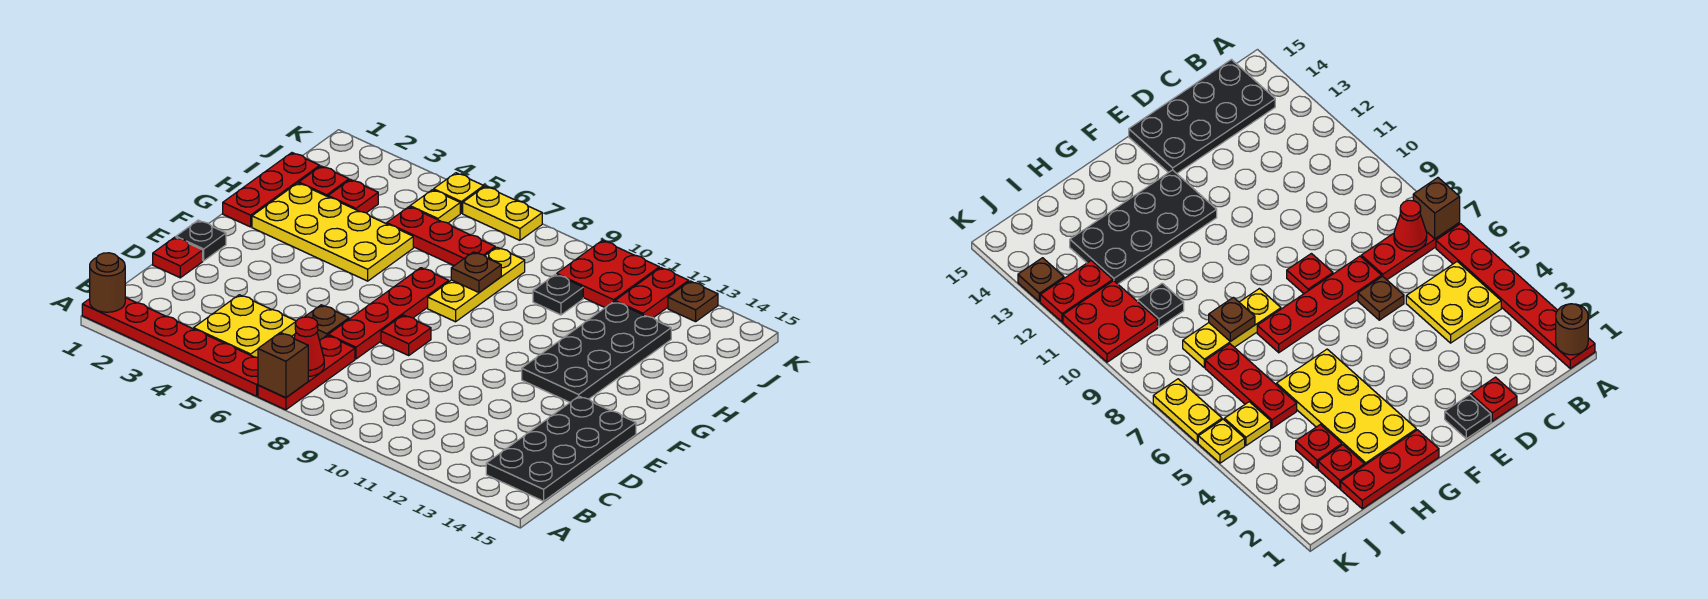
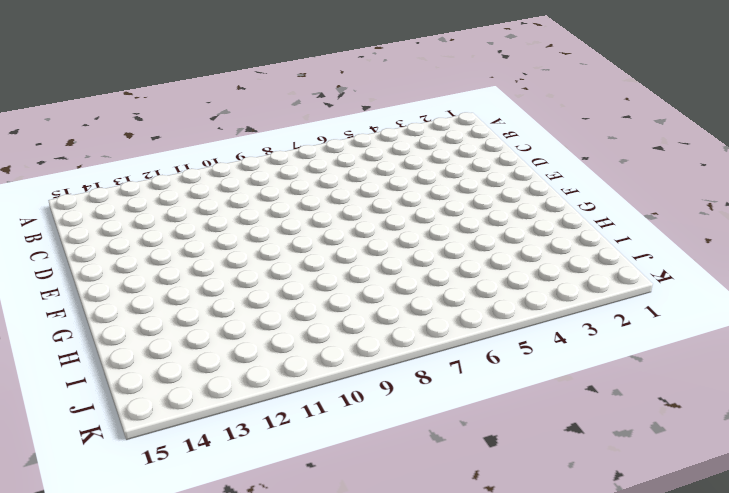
none -> red 1x6 plate [82,298,258,396]
none -> red 1x3 plate [258,335,355,410]
none -> yellow 2x2 plate [194,295,296,358]

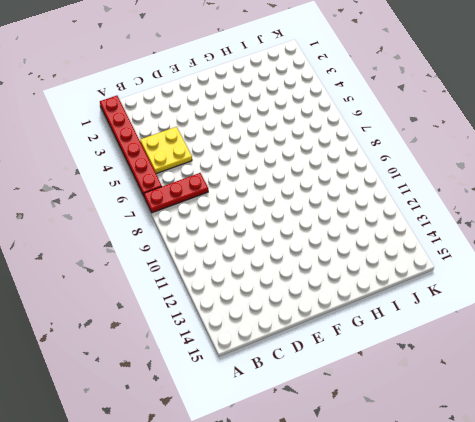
none -> black 2x4 plate [486,396,636,501]
none -> red 1x1 plate [153,237,203,278]
none -> brown 1x1 plate [305,305,349,341]

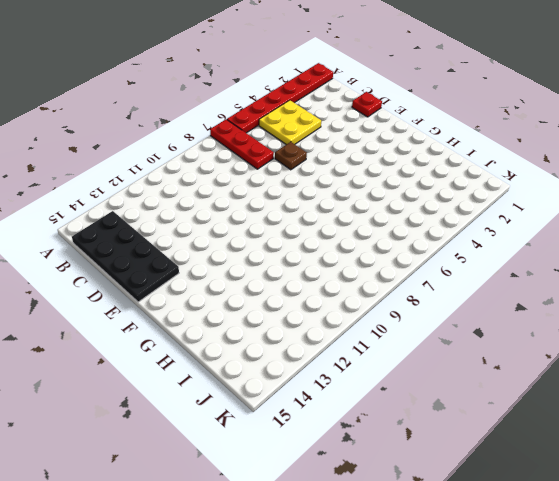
none -> red 1x4 plate [328,268,449,359]
none -> black 1x1 plate [176,220,226,261]
none -> red 1x1 plate [381,315,431,355]

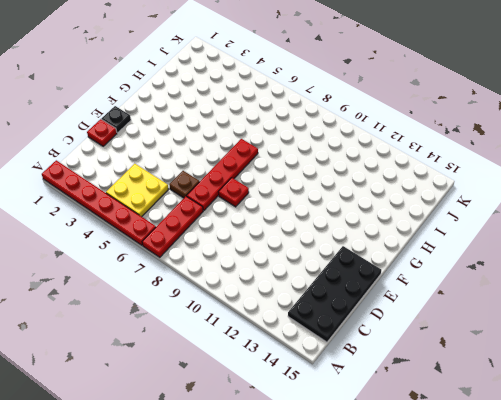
none -> black 2x4 plate [522,302,671,402]
none -> red 1x3 plate [223,153,320,227]
none -> yellow 2x4 plate [252,183,413,281]

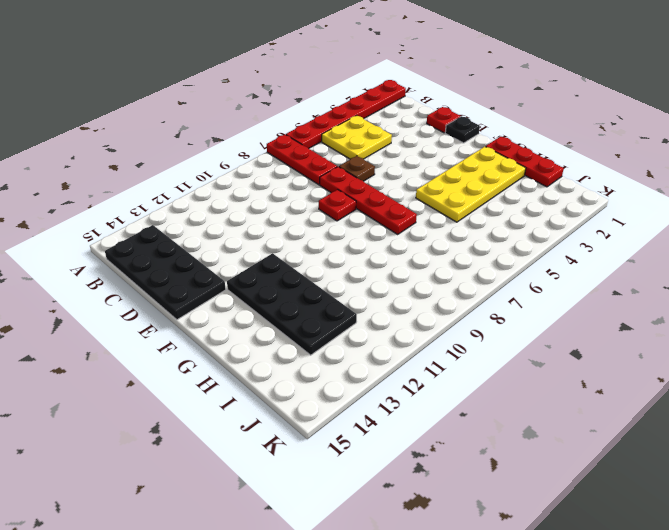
none -> yellow 1x3 plate [428,247,525,322]
none -> red 1x1 plate [299,166,349,197]
none -> red 1x1 plate [328,180,378,213]

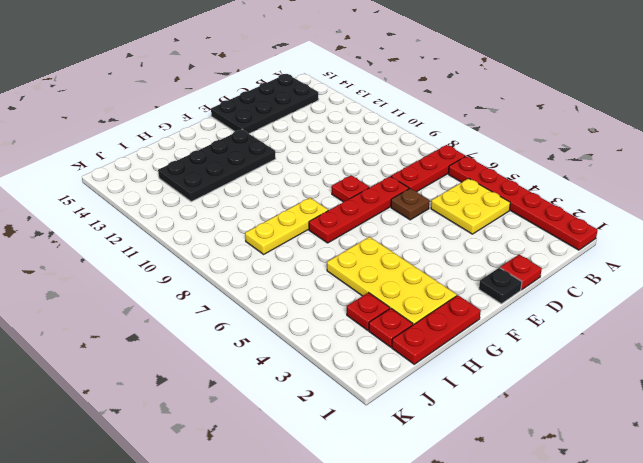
none -> red 1x3 plate [387,207,495,266]
none -> black 1x1 plate [533,274,583,315]
none -> yellow 1x1 plate [410,190,460,223]

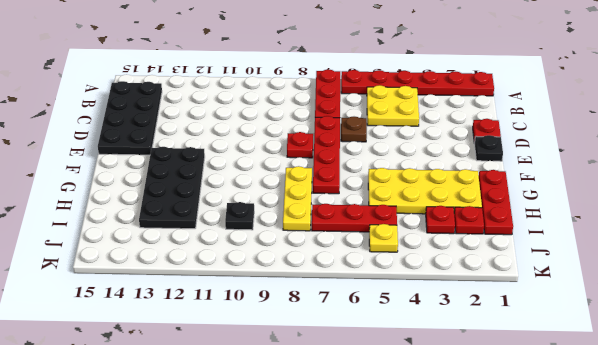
none -> red 2x2 plate [557,240,659,307]
none -> red 1x2 plate [615,268,689,318]
none -> yellow 1x1 plate [434,173,484,213]

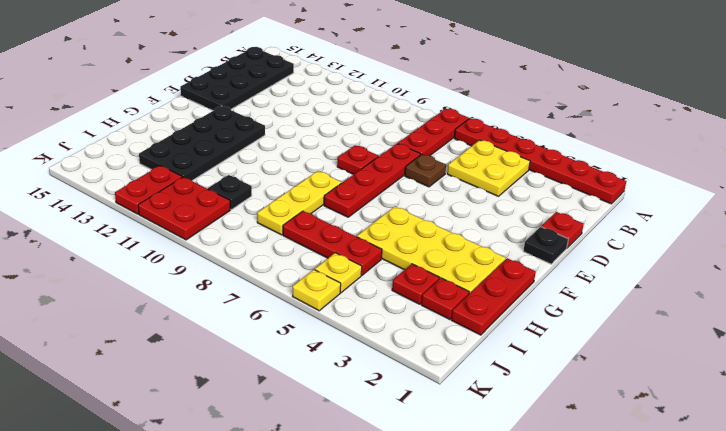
none -> yellow 1x2 plate [463,186,542,240]
none -> brown 1x1 plate [668,281,718,322]
none -> brown 1x1 round brick [90,253,125,312]

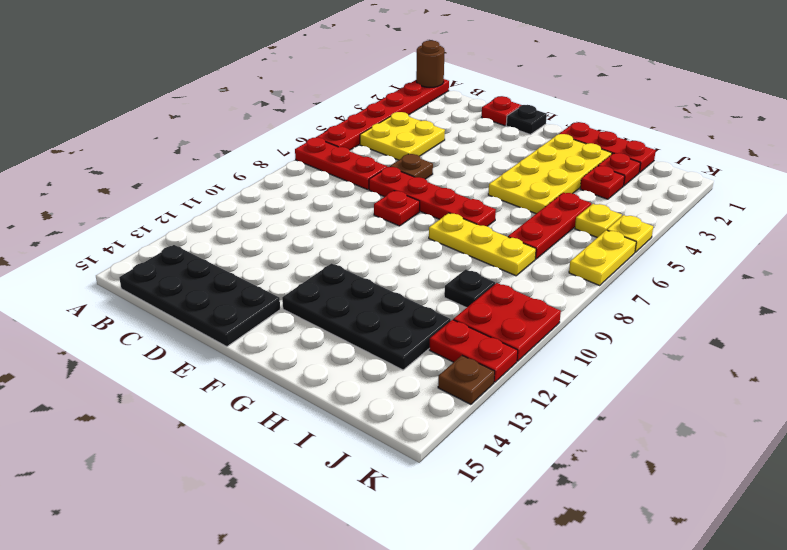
none -> brown 1x1 brick [258,332,308,398]
none -> red 1x1 cone [294,317,324,376]
none -> brown 1x1 plate [451,252,501,292]

